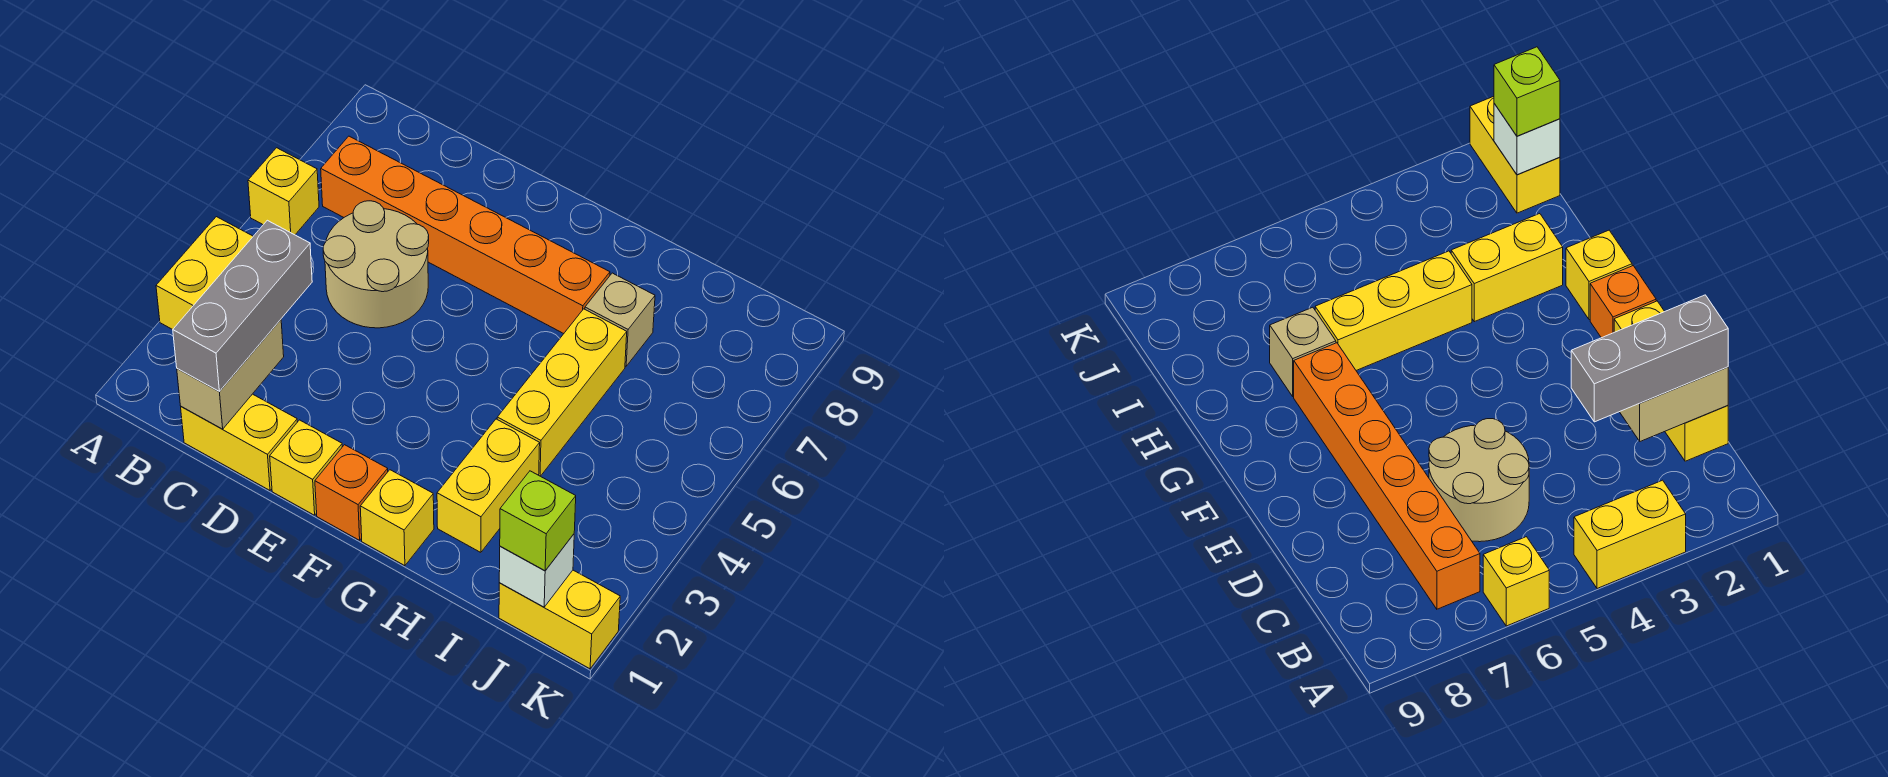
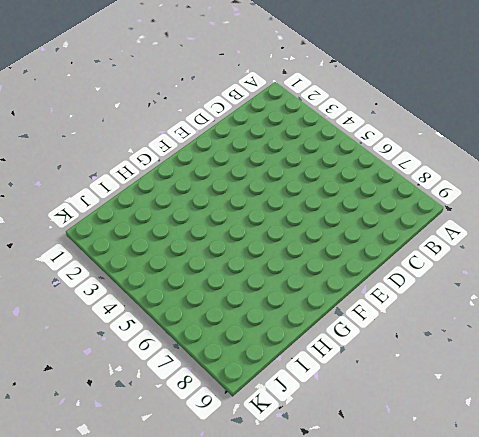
none -> yellow 1x2 brick [156,217,253,330]
none -> yellow 1x1 brick [248,148,319,235]
none -> orange 1x6 brick [321,136,610,334]

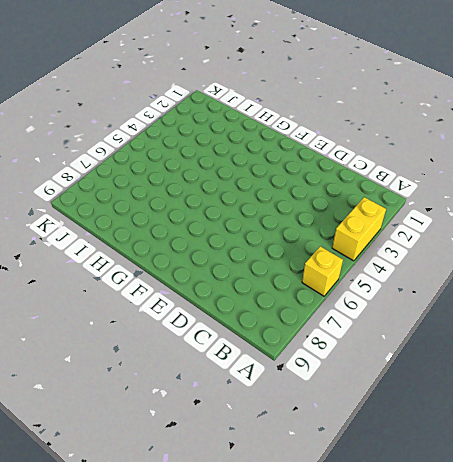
none -> orange 1x6 brick [321,136,610,334]
none -> yellow 1x2 brick [181,394,297,490]
none -> tan 2x2 round brick [323,201,429,328]

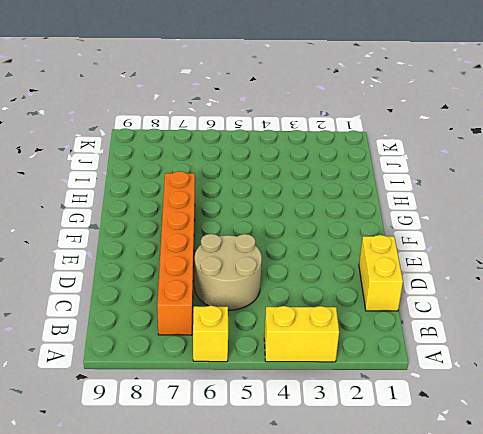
none -> yellow 1x1 brick [270,420,342,515]
none -> orange 1x1 brick [315,445,388,540]
none -> yellow 1x1 brick [360,470,434,566]

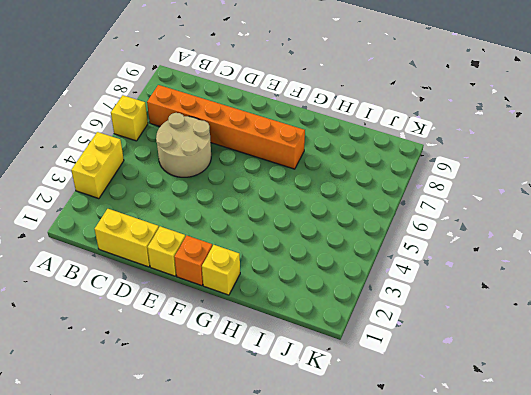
none -> yellow 1x2 brick [437,419,540,552]
none -> yellow 1x3 brick [497,309,627,476]
none -> tan 1x1 brick [585,273,655,366]

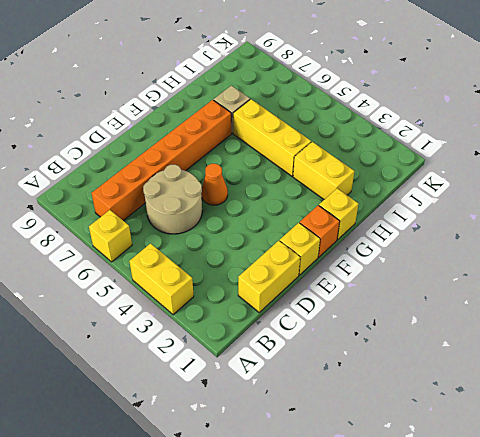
orange 1x1 cone [201,164,228,205] -> none
none -> yellow 1x2 brick [499,570,620,669]
none -> tan 1x2 brick [177,320,284,429]
none -> white 1x1 brick [499,534,574,607]

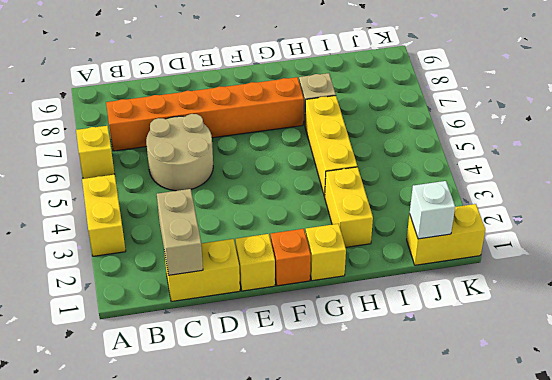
none -> grey 1x3 brick [173,220,312,391]
none -> lime 1x1 brick [500,471,576,571]

